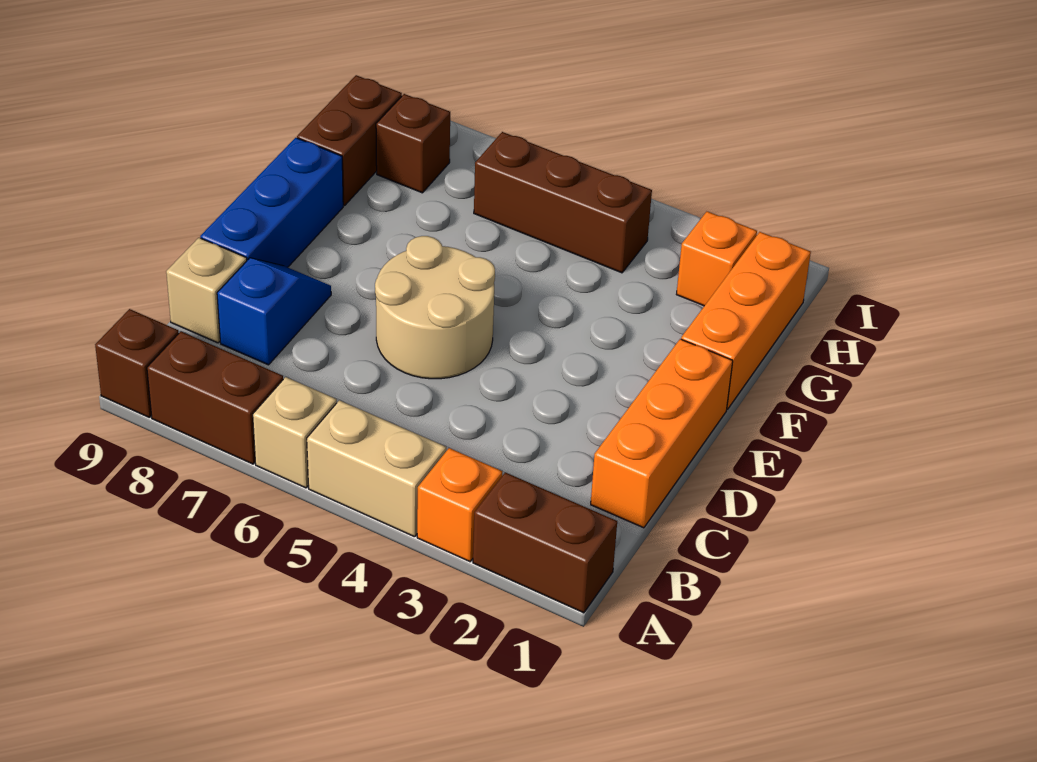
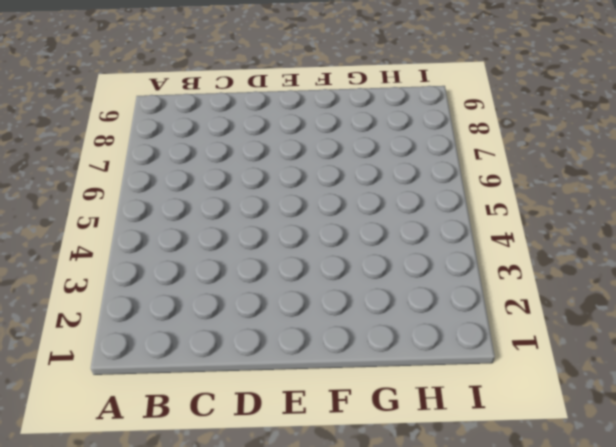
none -> brown 1x2 brick [473,472,617,613]
none -> orange 1x1 brick [417,448,502,562]
none -> tan 1x2 brick [307,400,446,537]

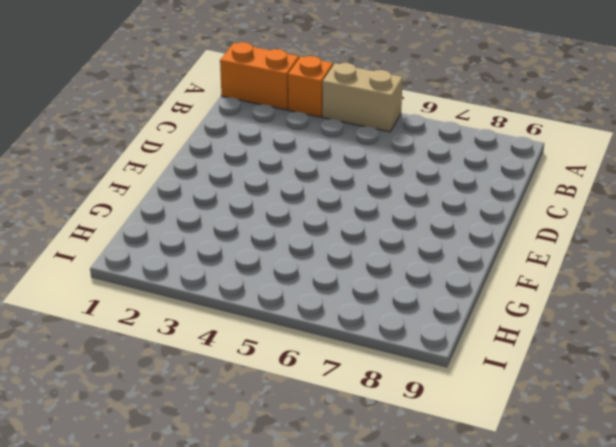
orange 1x2 brick [220,42,299,110] -> brown 1x2 brick [473,472,617,613]
none -> tan 1x1 brick [253,377,337,488]
none -> brown 1x2 brick [147,332,283,464]
none -> brown 1x1 brick [95,309,179,417]

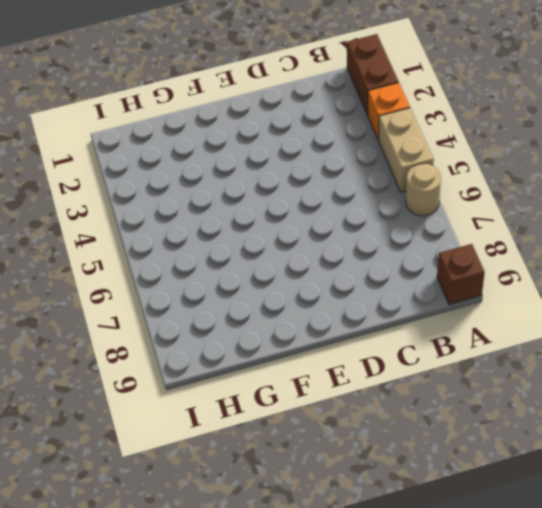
tan 1x1 round brick [406,164,441,216] -> tan 1x1 brick [253,377,337,488]
none -> brown 1x2 brick [147,332,283,464]
none -> orange 1x3 brick [591,339,733,528]
none -> blue 1x2 slope [217,258,331,365]

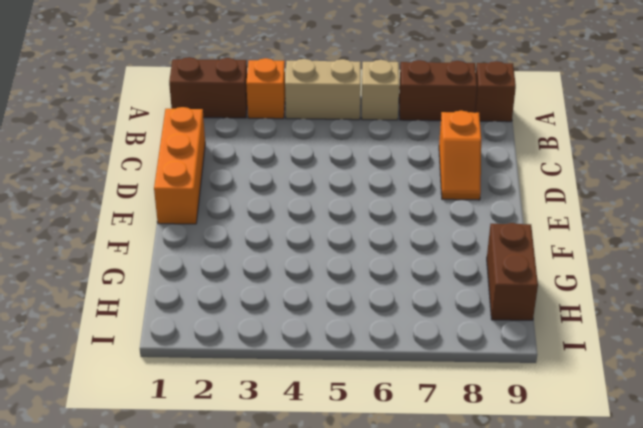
orange 1x2 slope [439,111,481,200] -> blue 1x2 slope [217,258,331,365]
none -> tan 1x1 brick [166,238,247,343]
none -> tan 2x2 round brick [375,236,495,379]
none -> blue 1x3 brick [200,138,343,267]

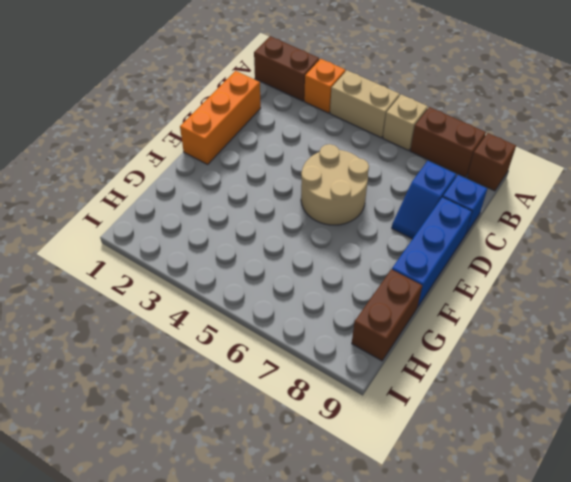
blue 1x1 brick [443,175,487,234] -> tan 1x1 brick [166,238,247,343]
none -> orange 1x3 brick [681,232,811,409]
none -> orange 1x1 brick [676,211,757,306]
none -> brown 1x3 brick [474,132,652,273]

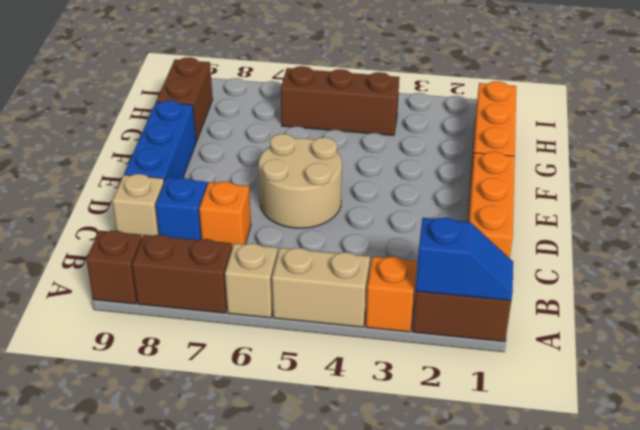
blue 1x2 slope [416,217,513,301] -> none
orange 1x1 brick [199,182,251,248] -> orange 1x1 brick moved to [676,211,757,306]
none -> brown 1x1 brick [376,94,450,193]

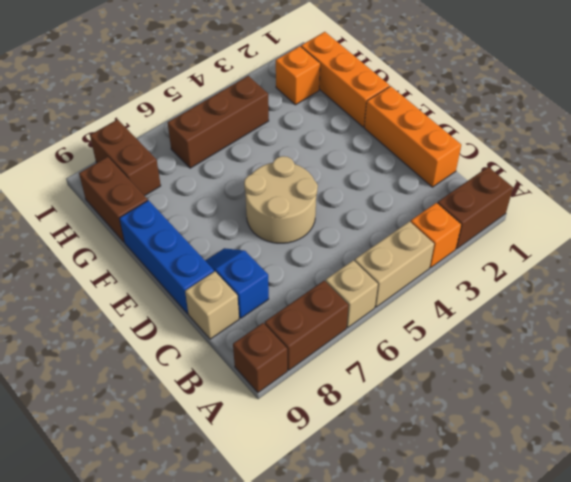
brown 1x2 brick [90,119,161,196] -> brown 1x1 brick [376,94,450,193]

